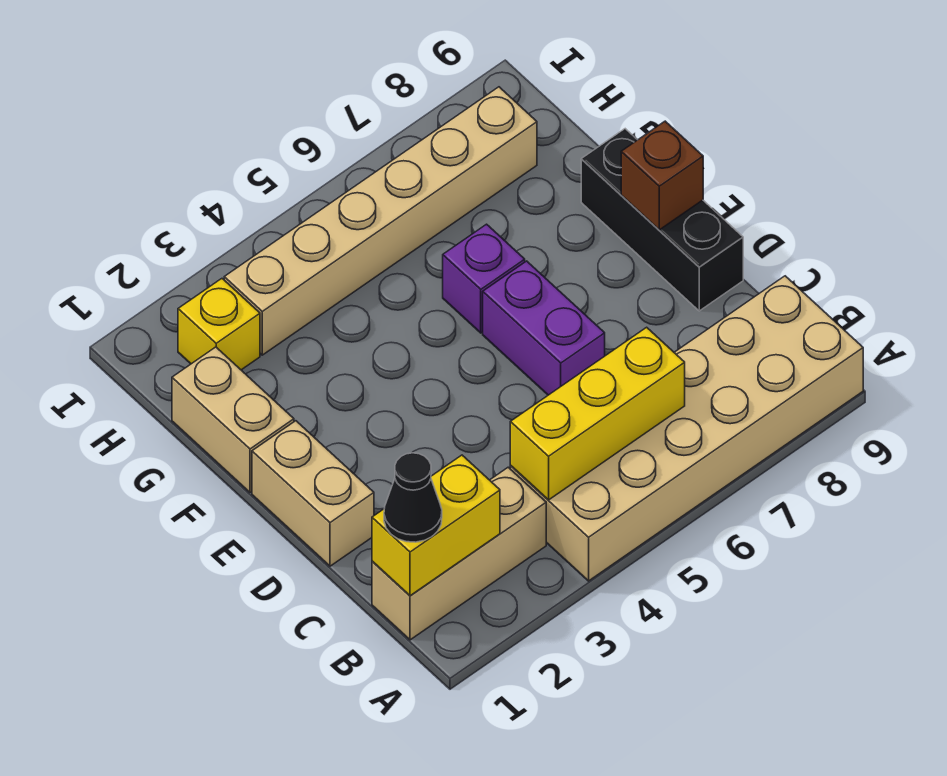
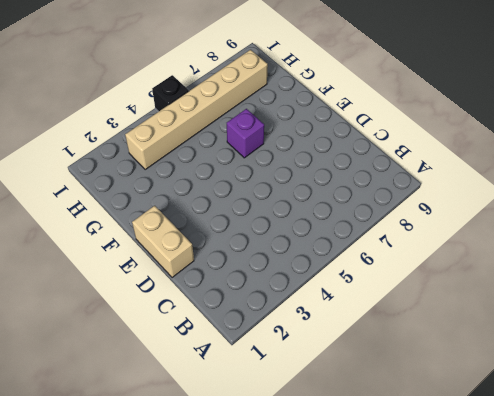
black 1x1 brick [152,75,189,112] -> none
none -> tan 2x6 brick [510,276,863,581]
none -> tan 1x3 brick [372,467,546,640]
none -> purple 1x2 brick [483,261,605,395]

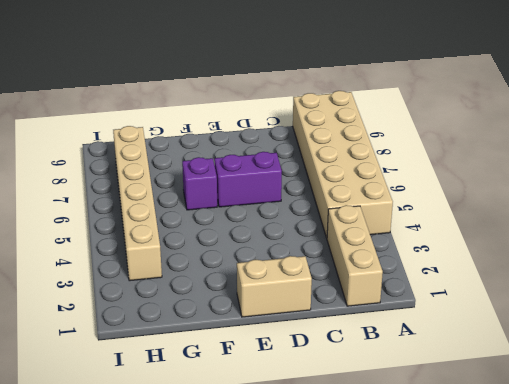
none -> black 1x3 brick [581,129,743,311]
none -> tan 1x2 brick [172,347,294,493]
none -> yellow 1x1 brick [178,279,260,370]

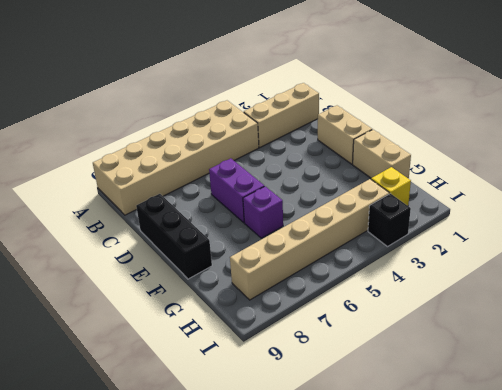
black 1x1 brick [368,193,411,247] -> none
none -> yellow 1x2 brick [372,455,500,596]
none -> yellow 1x3 brick [510,327,685,500]
none -> brown 1x1 brick [621,121,703,230]

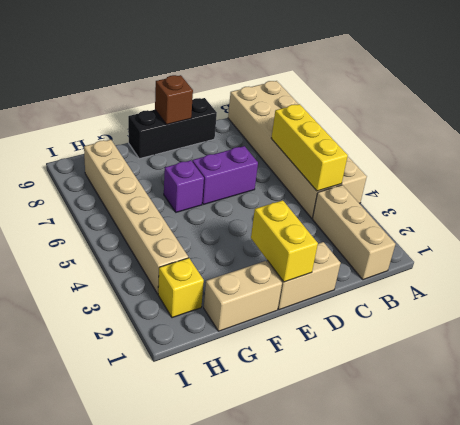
yellow 1x2 brick [251,200,318,282] -> yellow 1x2 brick moved to [372,455,500,596]
none -> black 1x1 cone [384,453,442,542]

